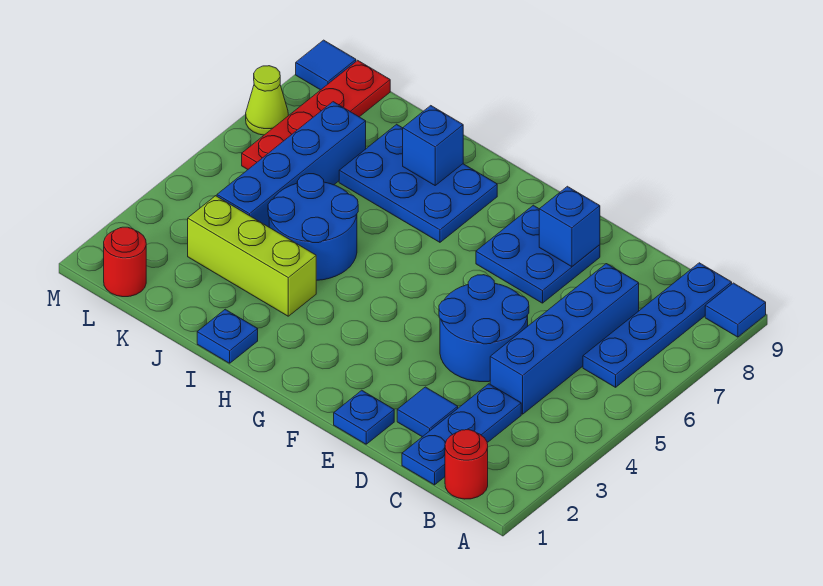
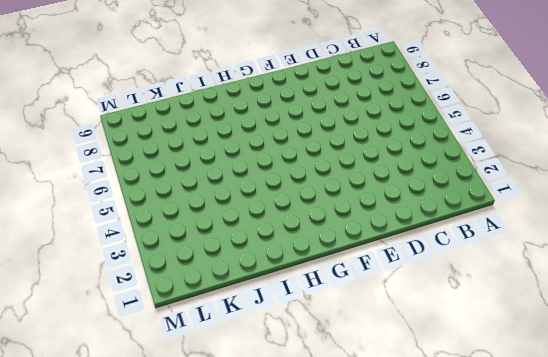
none -> blue 1x1 tile [705,283,766,337]
none -> red 1x1 round brick [445,430,488,499]
none -> blue 1x4 plate [583,263,732,387]

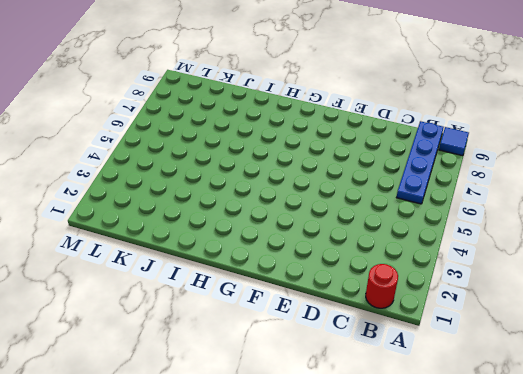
none -> blue 1x3 plate [402,384,521,485]
none -> blue 1x4 brick [490,264,639,414]
none -> blue 1x1 tile [397,387,458,437]

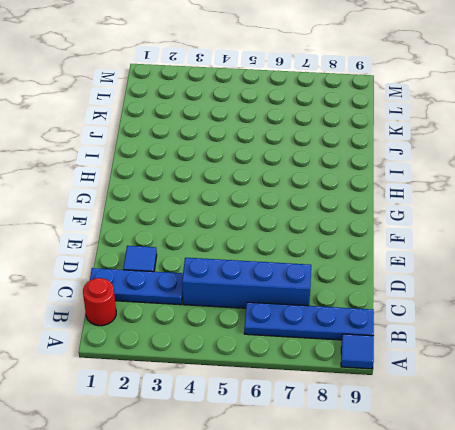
none -> blue 2x2 round brick [439,275,529,382]
none -> blue 1x1 plate [334,390,394,444]
none -> blue 2x2 plate [476,205,600,303]

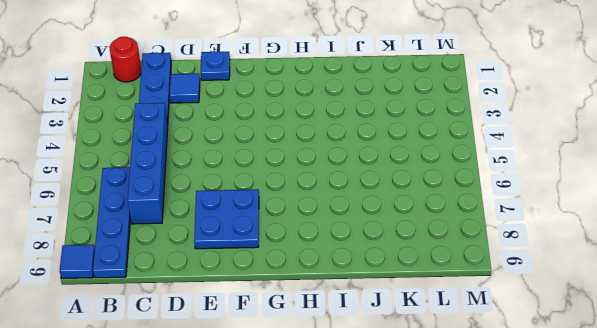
none -> blue 2x2 round brick [439,275,529,382]
none -> blue 2x3 plate [339,124,497,242]
none -> blue 1x1 plate [197,309,258,363]

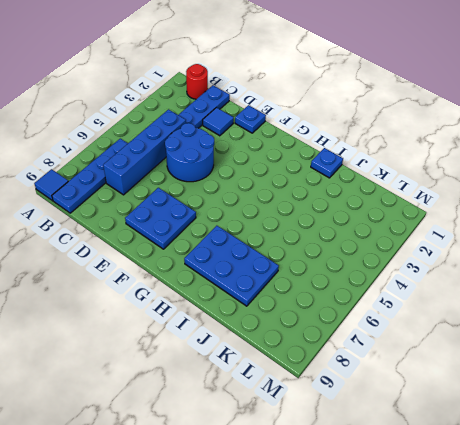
none -> lime 1x3 brick [188,196,316,316]
none -> blue 2x2 round brick [268,174,358,280]
none -> blue 1x4 brick [217,102,366,227]

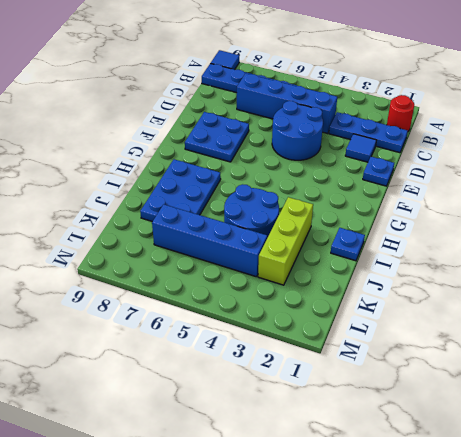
none -> red 1x1 round brick [104,227,146,297]
none -> red 1x4 plate [242,60,390,169]
none -> lime 1x1 cone [246,66,288,135]

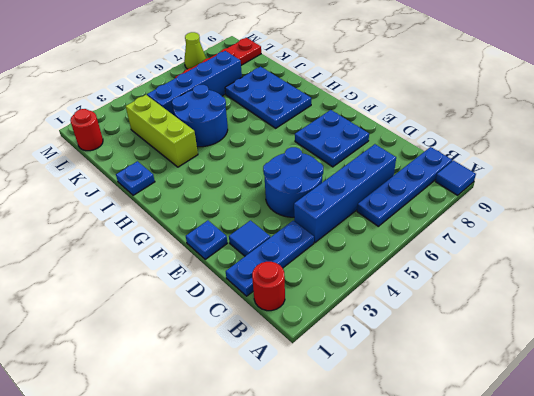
none -> blue 1x1 tile [296,40,356,90]
none -> blue 1x1 brick [539,186,600,267]
none -> blue 1x1 brick [403,106,463,185]

